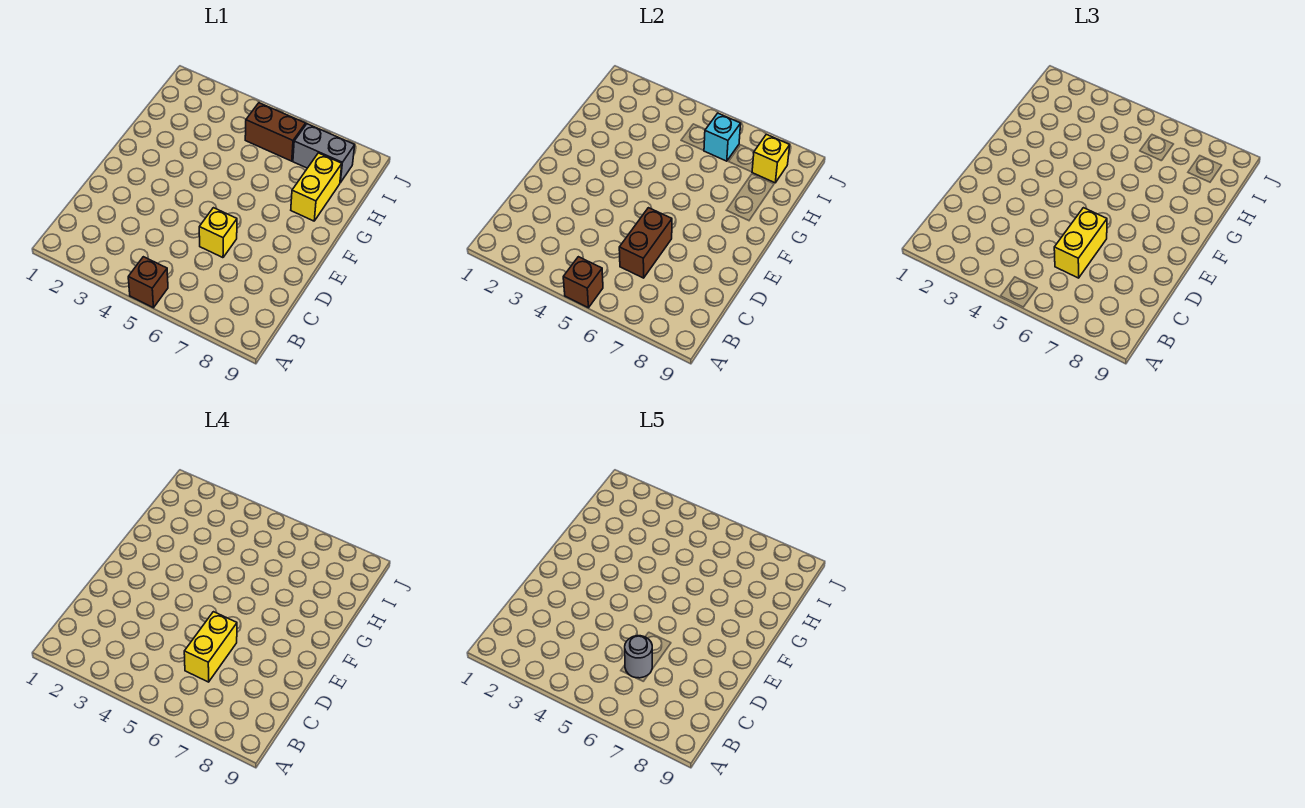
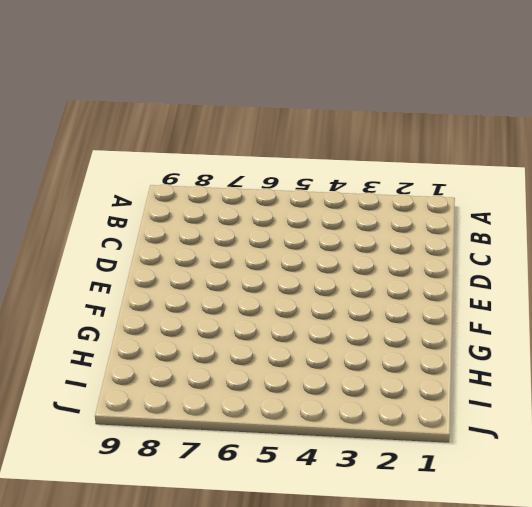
none -> brown 1x1 brick [128,257,168,308]
none -> yellow 1x1 brick [199,208,237,258]
none -> yellow 1x2 brick [291,153,342,221]

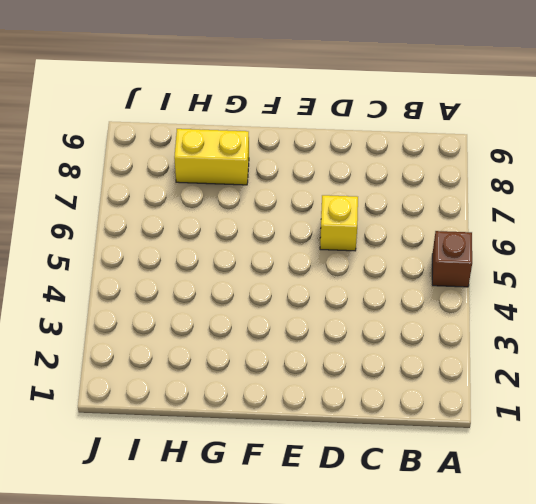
none -> brown 1x2 brick [245,103,306,161]
none -> grey 1x2 brick [293,124,355,183]
none -> brown 1x1 brick [563,257,603,308]

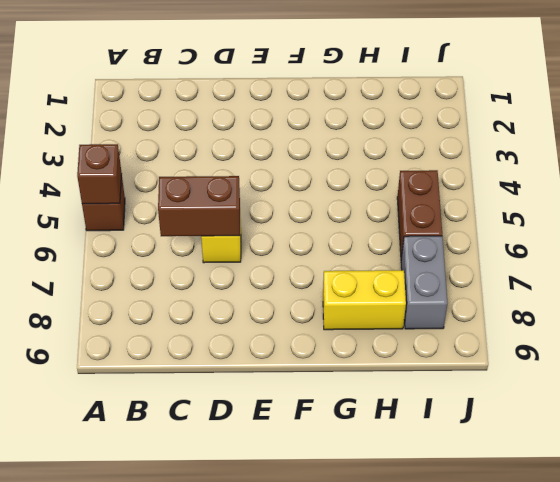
none -> cyan 1x1 brick [704,113,741,161]
none -> yellow 1x1 brick [752,134,790,183]
none -> yellow 1x2 brick [1054,208,1107,278]

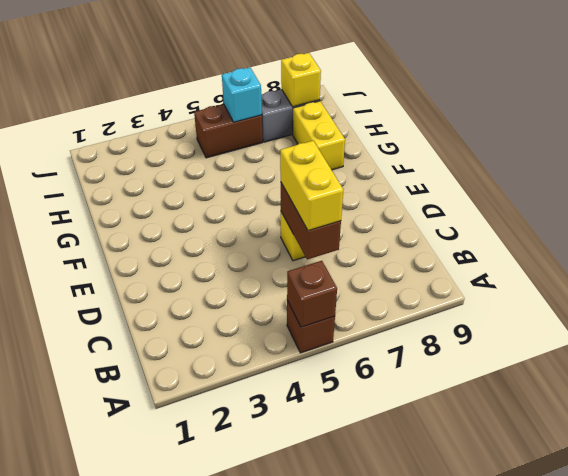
none -> yellow 1x2 brick [184,612,237,682]
none -> grey 1x1 round brick [625,636,652,678]

